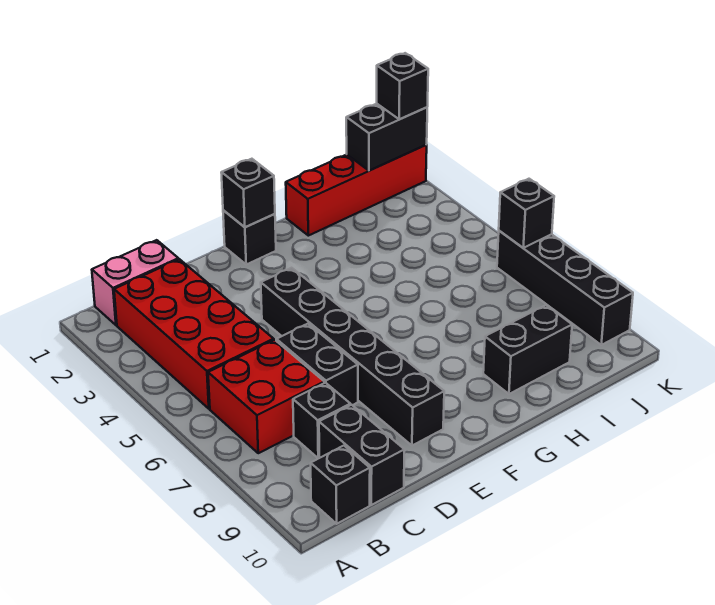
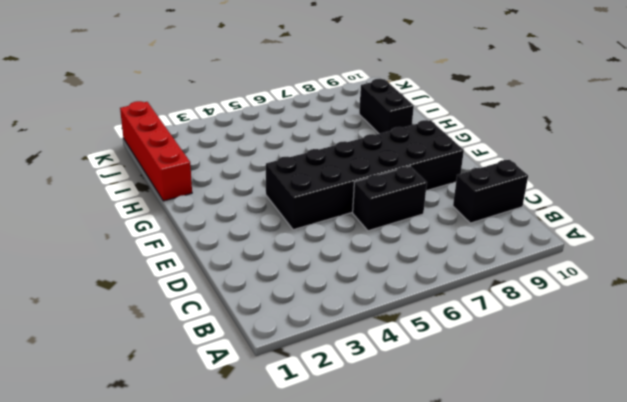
black 2x6 brick [266,120,464,230] -> black 1x6 brick [261,268,444,446]
none -> pink 1x2 brick [92,240,178,325]
none -> red 2x4 brick [114,259,274,409]
none -> red 2x2 brick [208,340,324,453]

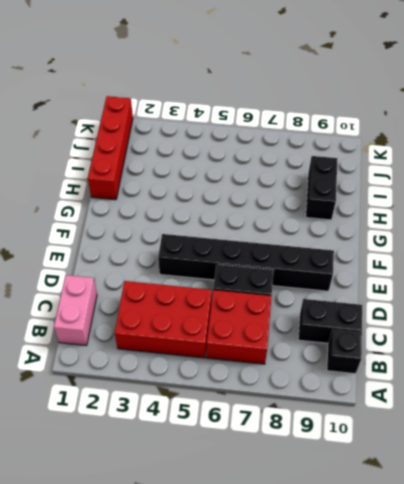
red 2x3 brick [115,281,212,358] -> red 2x4 brick [114,259,274,409]
none -> black 1x1 brick [293,383,350,458]
none -> black 1x1 brick [223,210,276,264]
none -> black 1x4 brick [497,231,633,345]

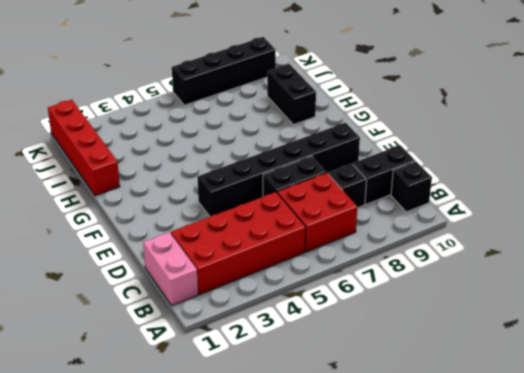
none -> black 1x1 brick [223,210,276,264]
none -> black 1x1 brick [221,159,275,227]
none -> black 1x2 brick [346,104,427,171]

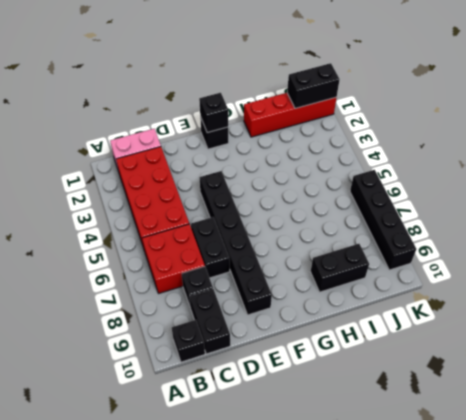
none -> black 1x1 brick [499,179,554,248]
none -> black 1x1 brick [377,53,428,119]

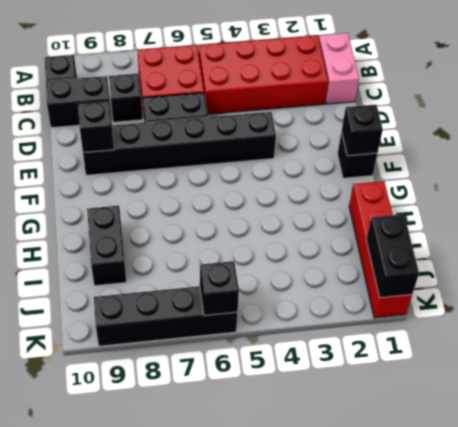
black 1x1 brick [78,101,114,153] -> black 1x1 brick moved to [377,53,428,119]

